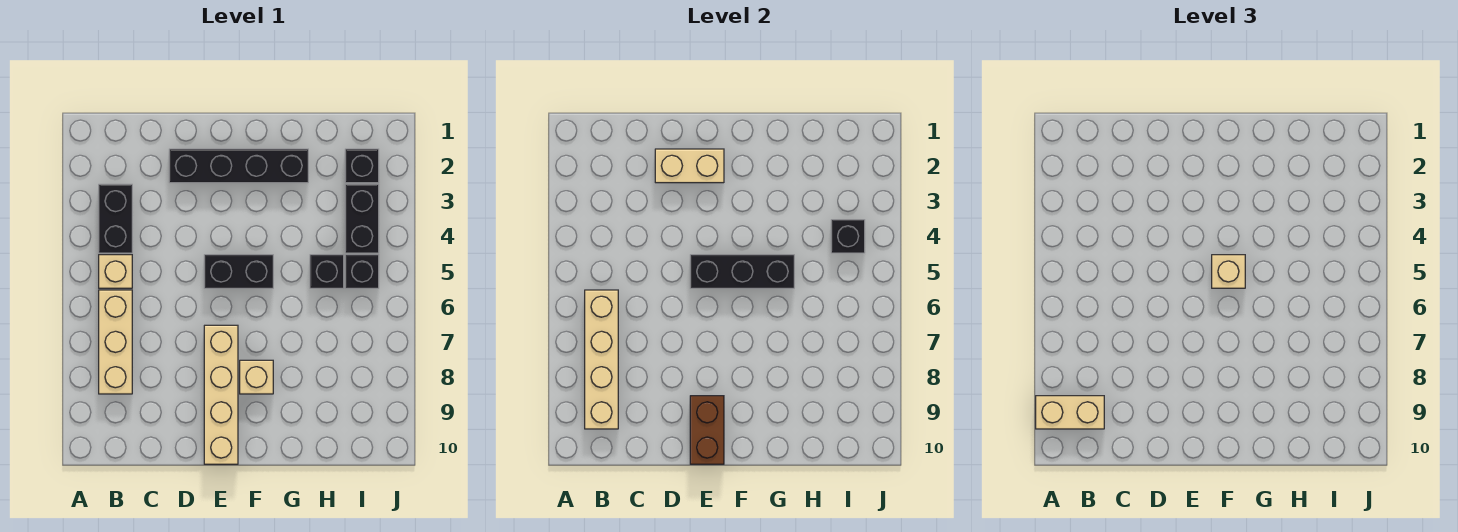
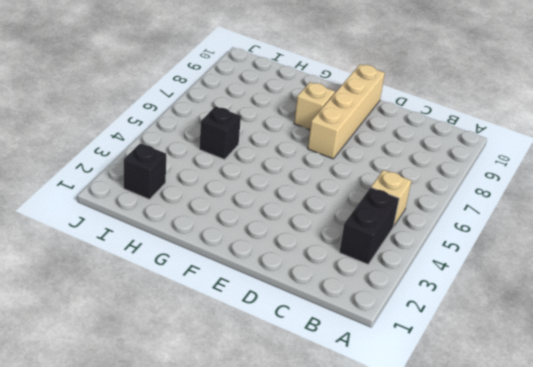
none -> tan 1x3 brick [99,290,132,394]
none -> black 1x4 brick [169,149,308,183]
none -> black 1x2 brick [204,255,273,288]

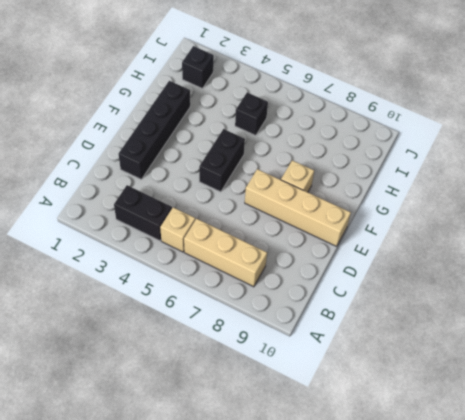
none -> black 1x2 brick [345,184,379,253]
none -> black 1x1 brick [345,255,379,288]
none -> tan 1x4 brick [585,290,618,429]

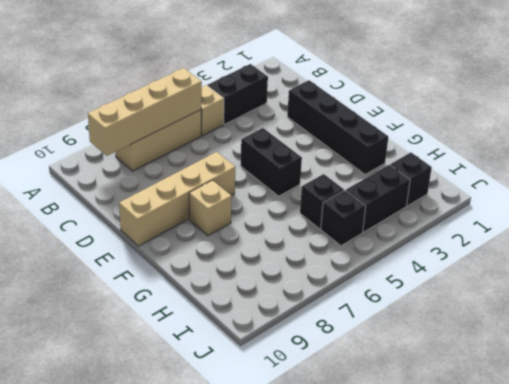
none -> tan 1x2 brick [655,149,724,183]
none -> black 1x3 brick [690,255,794,288]
none -> brown 1x2 brick [690,396,724,464]

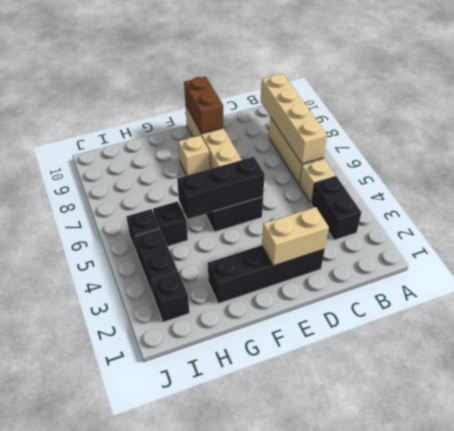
none -> black 1x1 brick [831,220,865,253]
none -> tan 1x2 brick [1036,396,1104,429]
none -> tan 1x1 brick [1212,255,1245,288]

